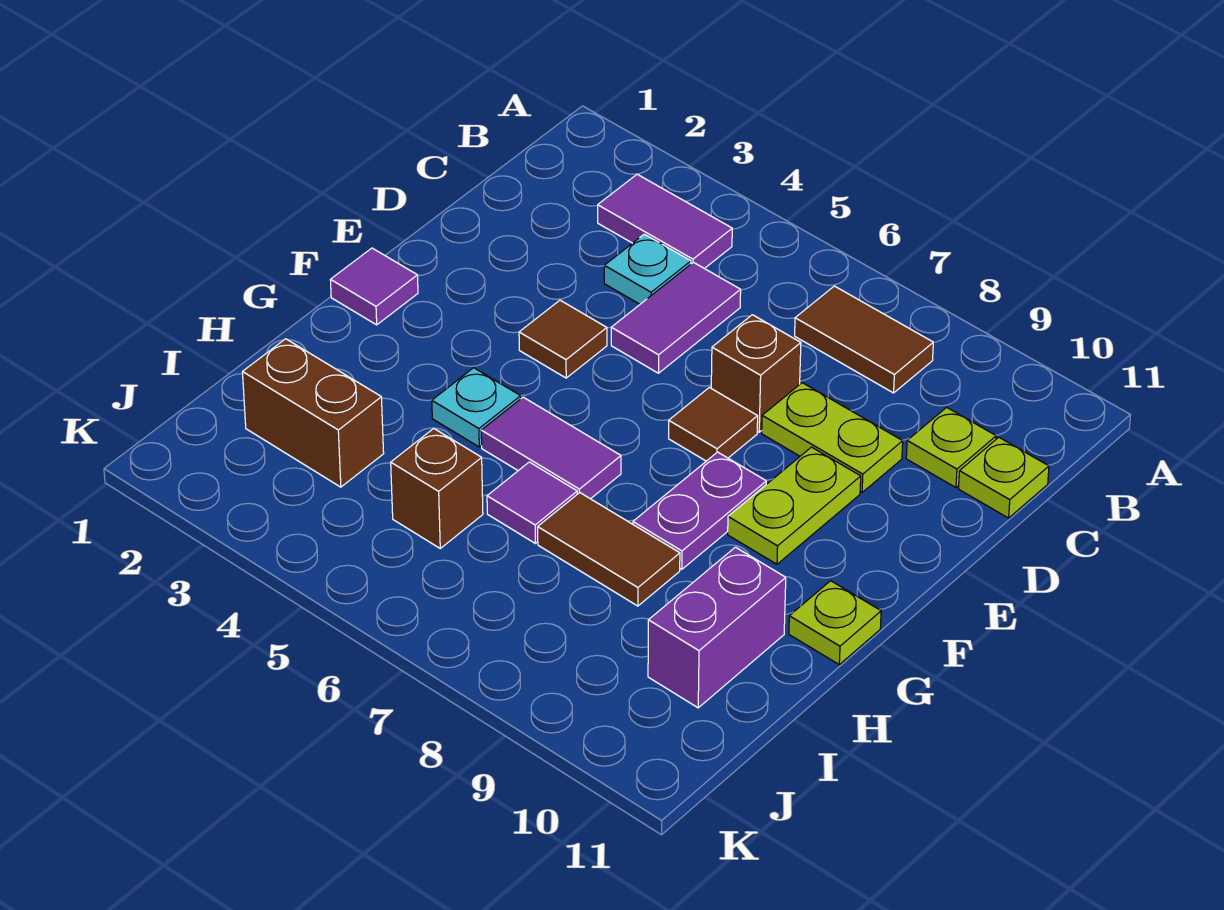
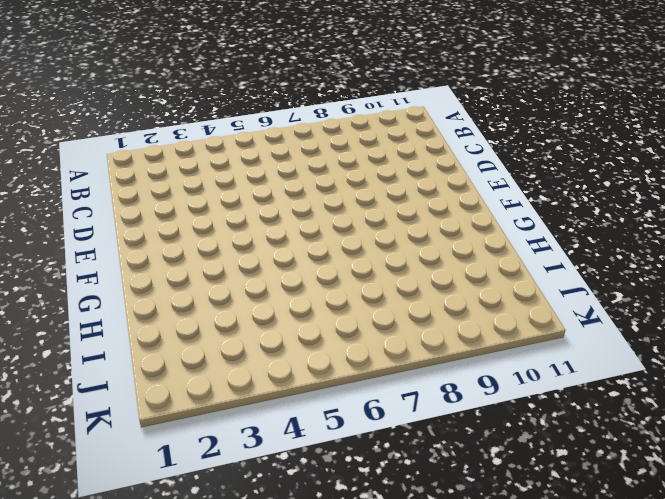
none -> purple 1x2 tile [598,174,732,269]
none -> brown 1x2 tile [795,286,933,393]
none -> cyan 1x1 plate [604,234,691,304]

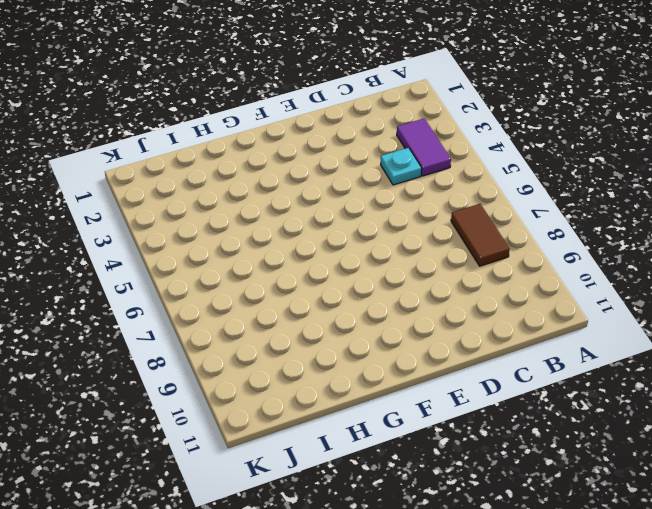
none -> purple 1x2 tile [611,262,741,373]
none -> lime 1x1 plate [906,407,996,488]
none -> lime 1x1 plate [959,437,1049,518]

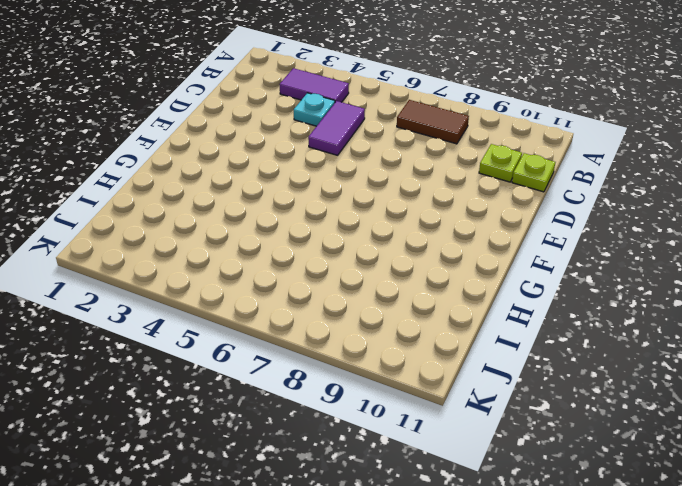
none -> brown 1x1 brick [711,315,801,432]
none -> lime 1x2 plate [762,383,903,492]
none -> brown 1x1 tile [519,300,607,378]

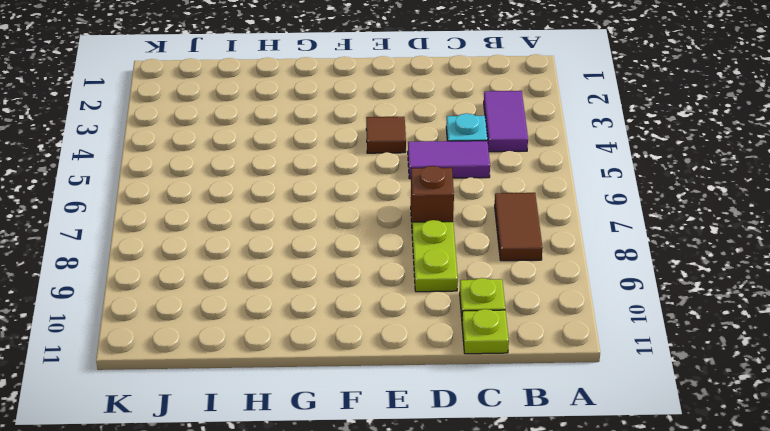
none -> brown 1x1 tile [669,387,758,461]
none -> lime 1x2 plate [728,447,861,564]
none -> purple 1x1 tile [330,248,418,325]

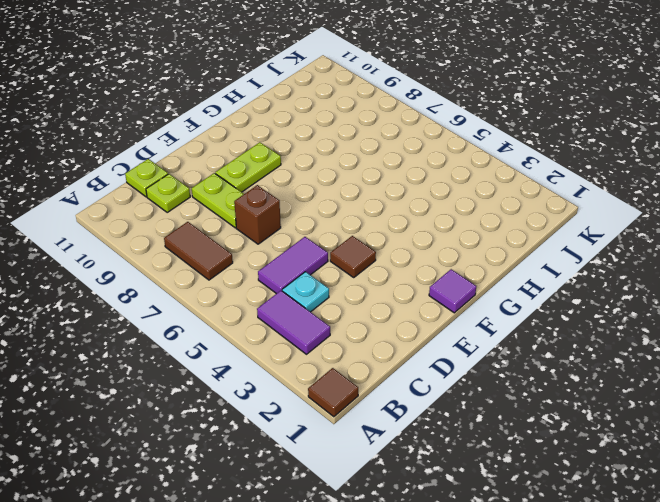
brown 1x1 tile [308,368,358,417] -> brown 1x1 tile moved to [669,387,758,461]
none -> purple 1x2 plate [633,452,766,569]
none -> cyan 1x1 plate [432,368,521,447]
none -> purple 1x2 tile [481,397,621,499]

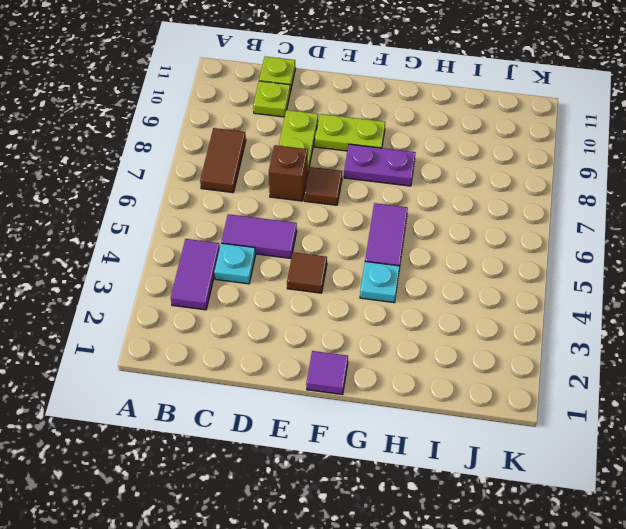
none -> lime 1x1 plate [789,581,881,664]
none -> purple 1x1 tile [487,462,577,543]
none -> brown 1x2 tile [538,493,680,606]

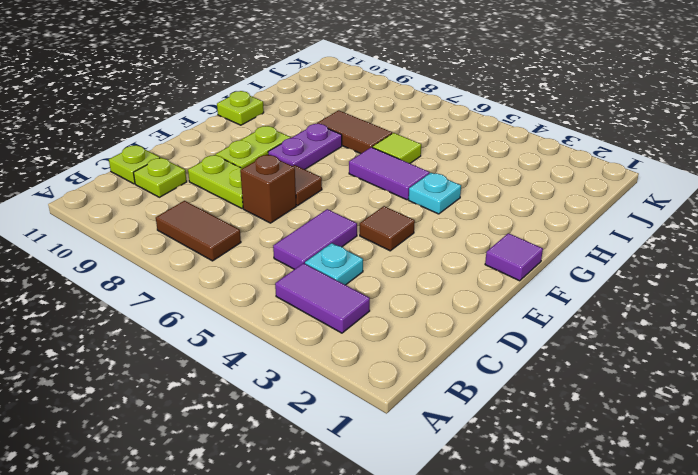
lime 1x1 tile [372,133,421,163] -> purple 1x1 tile [487,462,577,543]
none -> purple 1x2 brick [648,547,786,708]
none -> brown 1x2 brick [243,339,384,487]
none -> brown 1x1 brick [391,429,483,548]

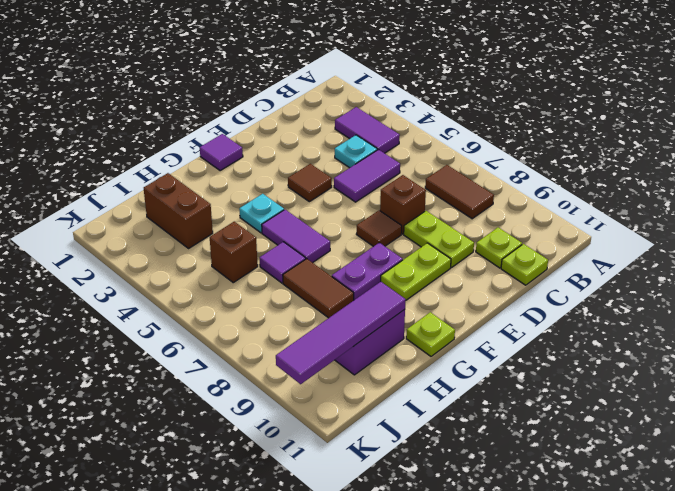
purple 1x4 tile [276,282,406,384] -> none

